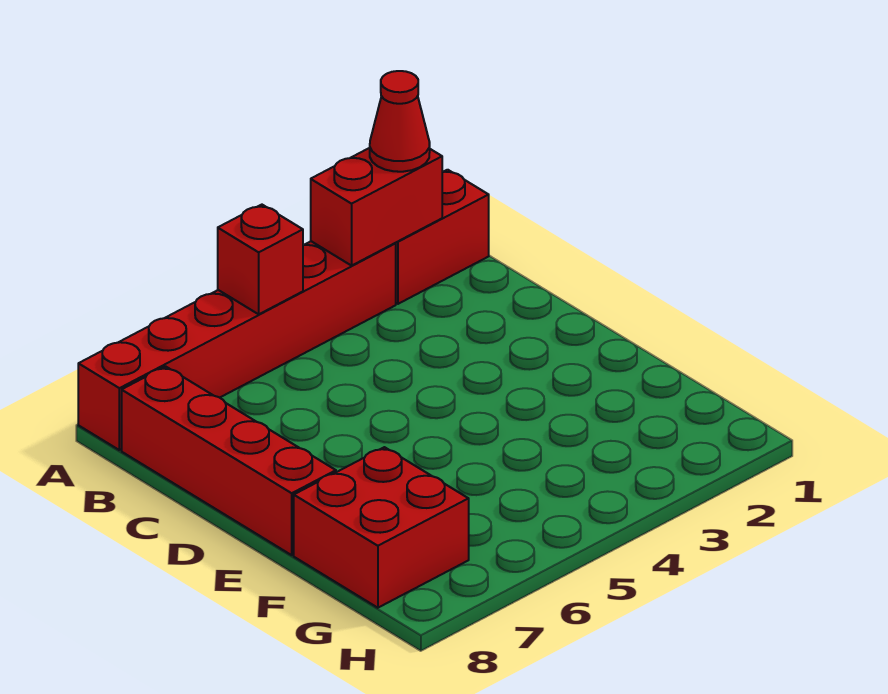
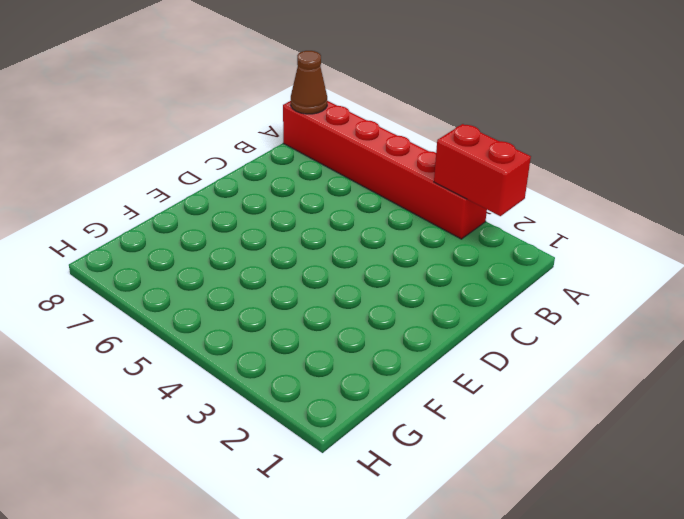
brown 1x1 cone [291,51,327,114] -> none
none -> red 1x2 brick [396,170,489,304]
none -> red 1x4 brick [122,366,336,555]

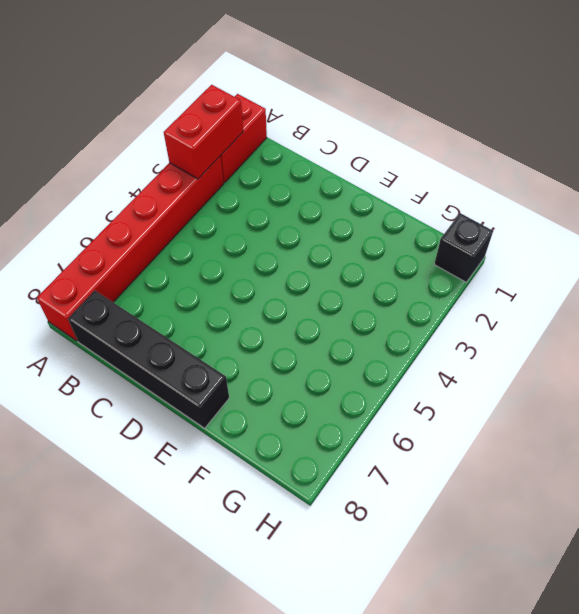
black 1x4 brick [68,291,229,428] -> red 1x4 brick [122,366,336,555]
black 1x1 brick [434,213,493,282] -> none
none -> red 2x2 brick [294,447,469,608]
none -> red 1x1 brick [218,205,303,314]

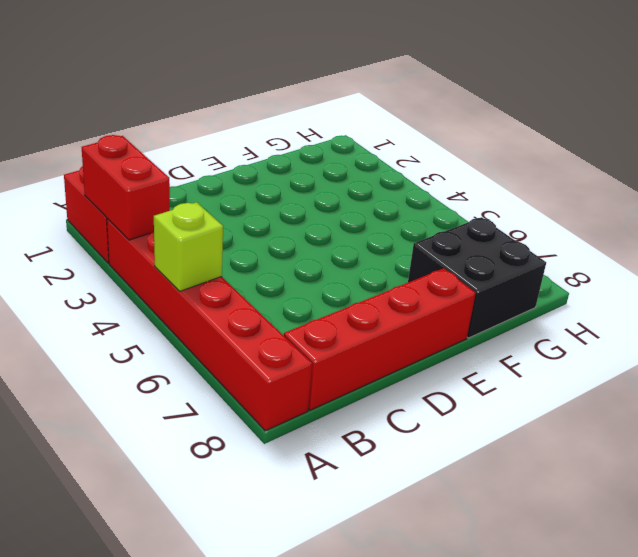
lime 1x1 brick [154,202,223,291] -> red 1x1 brick [218,205,303,314]
black 2x2 brick [408,217,546,338] -> red 2x2 brick [294,447,469,608]
none -> red 1x1 cone [370,71,430,172]

